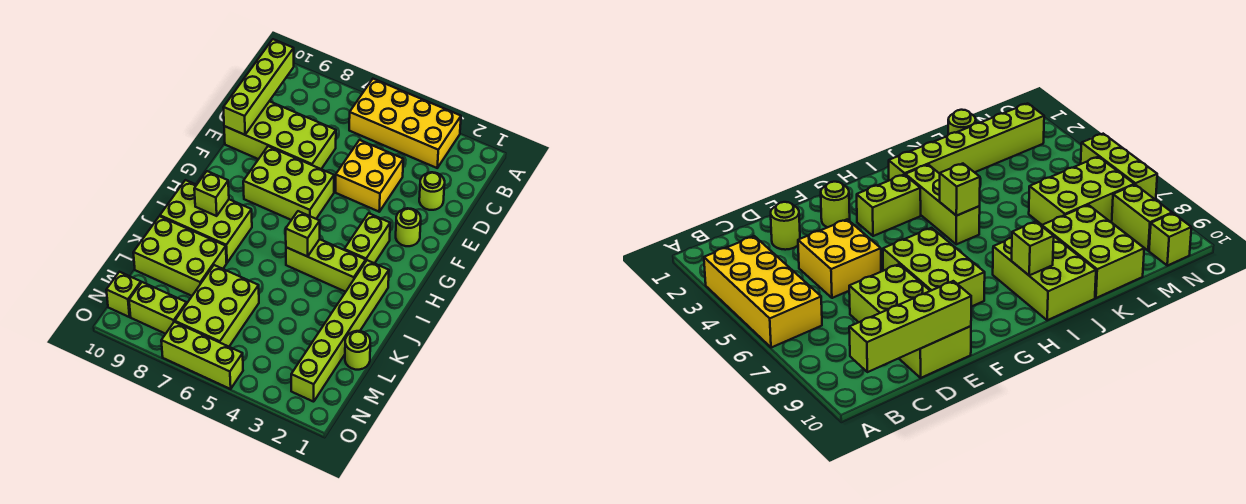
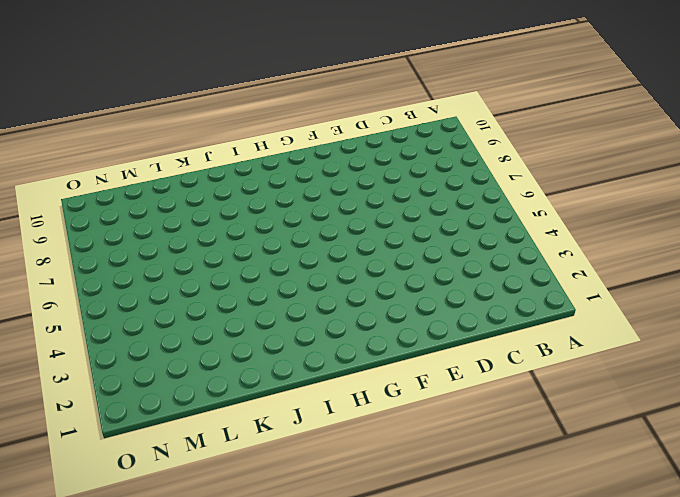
none -> yellow 2x4 brick [349,79,461,168]
none -> lime 1x1 round brick [419,172,445,210]
none -> yellow 2x2 brick [336,140,403,212]

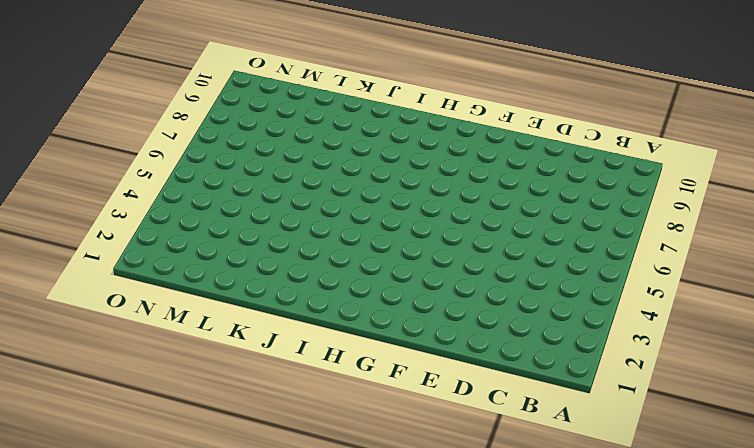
none -> yellow 2x4 brick [349,79,461,168]
none -> lime 1x1 round brick [419,172,445,210]
none -> yellow 2x2 brick [336,140,403,212]

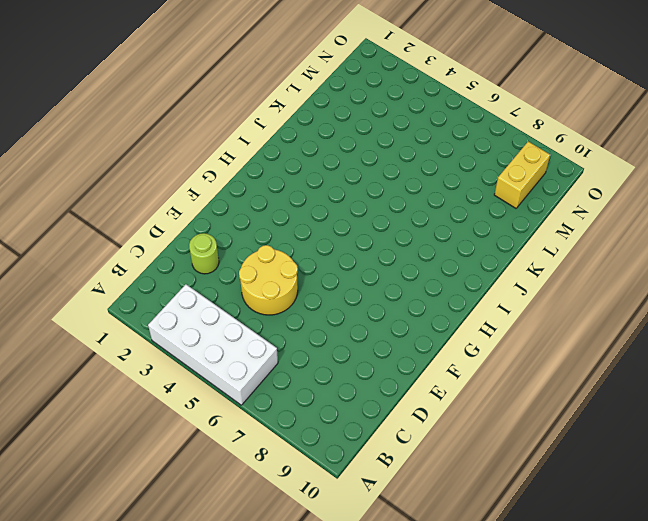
white 2x4 brick [148,284,278,405] -> yellow 2x4 brick [349,79,461,168]
yellow 2x2 round brick [239,245,298,315] -> yellow 2x2 brick [336,140,403,212]
yellow 1x2 brick [494,141,550,208] -> lime 1x2 brick [129,282,187,334]
none -> lime 2x4 brick [224,101,336,169]
none -> lime 1x1 round brick [396,208,421,246]
none -> lime 2x3 brick [243,146,334,220]

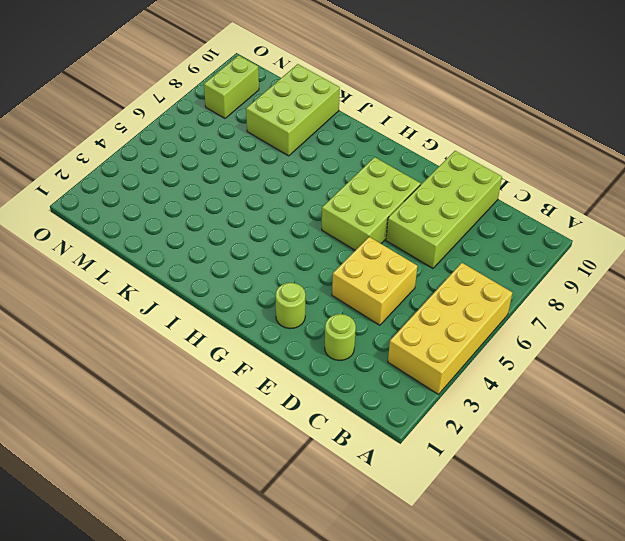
none -> lime 1x2 brick [344,213,390,263]
none -> lime 1x6 brick [291,260,389,402]
none -> lime 1x3 brick [286,239,366,292]

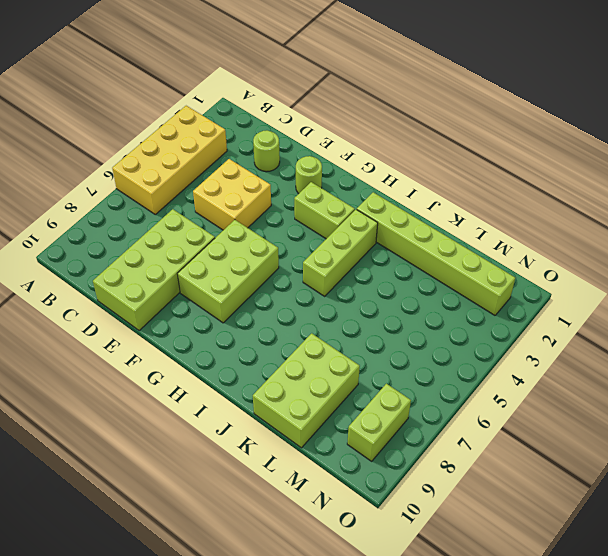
none -> lime 2x3 brick [160,180,252,263]
none -> lime 1x1 round brick [345,331,370,370]
none -> lime 2x3 brick [175,265,259,347]

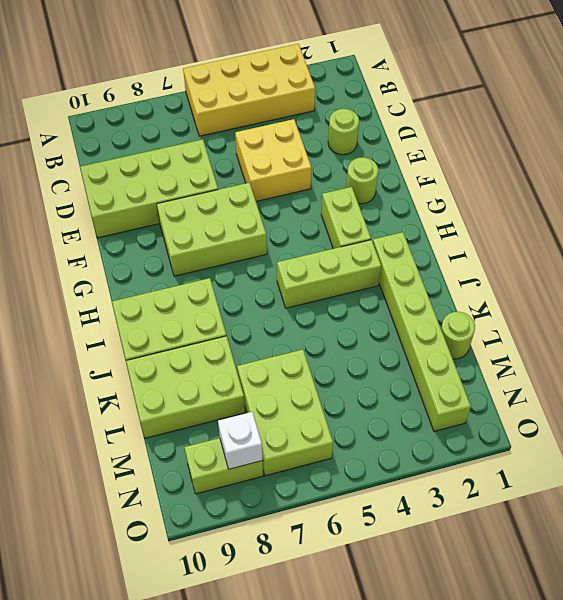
white 1x1 brick [218,412,262,469] -> none
none -> lime 1x1 brick [106,272,141,317]
none -> lime 1x3 brick [161,322,243,389]
none -> lime 1x4 brick [223,39,294,135]

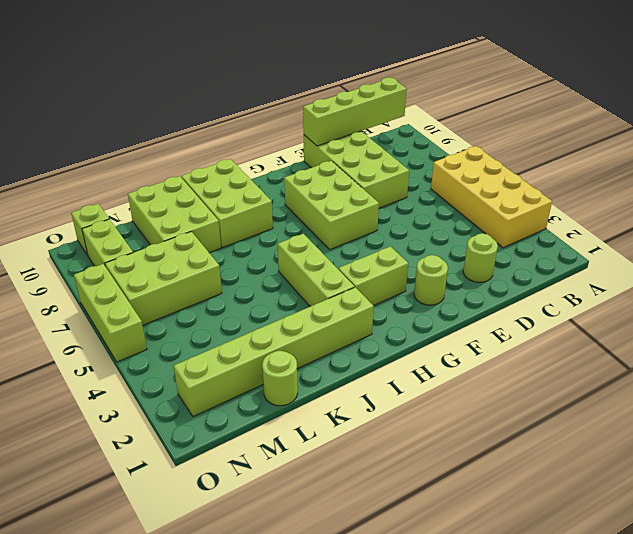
none -> yellow 2x2 brick [336,140,403,212]
none -> lime 1x1 brick [286,211,320,257]
none -> lime 1x1 brick [194,171,229,216]

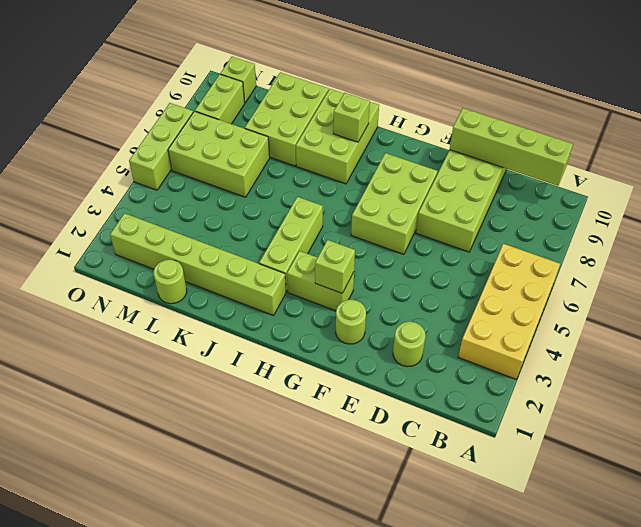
lime 1x1 brick [315,240,355,293] -> lime 1x1 brick moved to [286,211,320,257]
none -> yellow 2x2 brick [336,140,403,212]

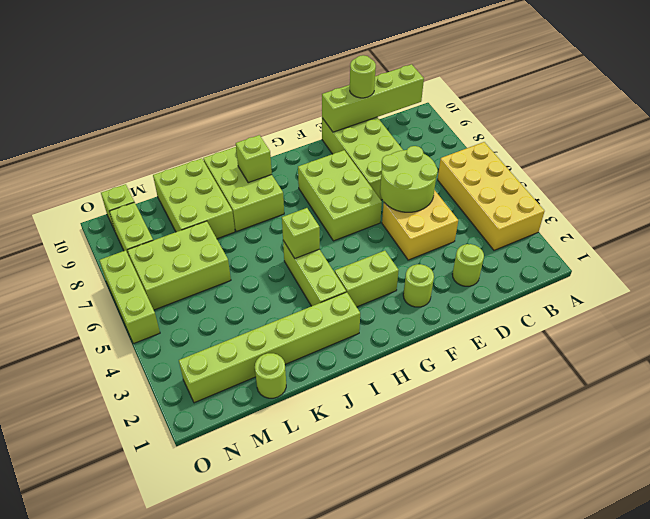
lime 2x2 round brick [380,146,438,212] -> none
lime 1x1 round brick [350,55,376,98] -> none

